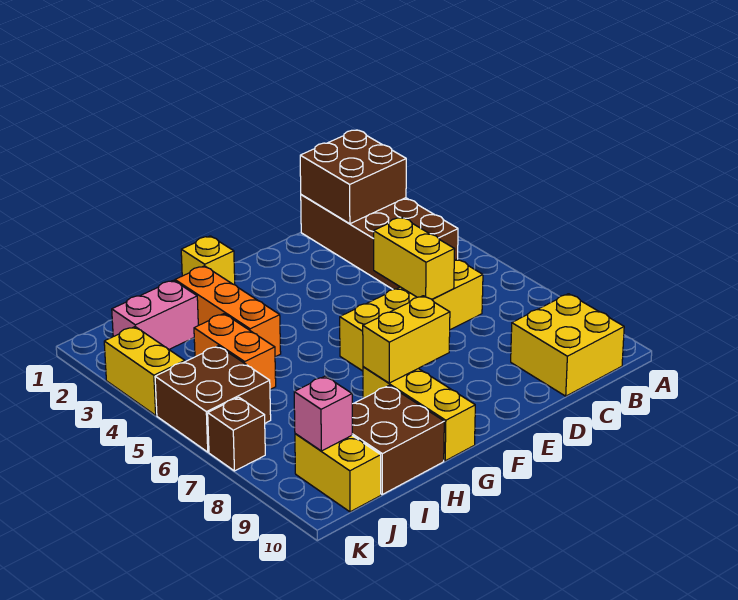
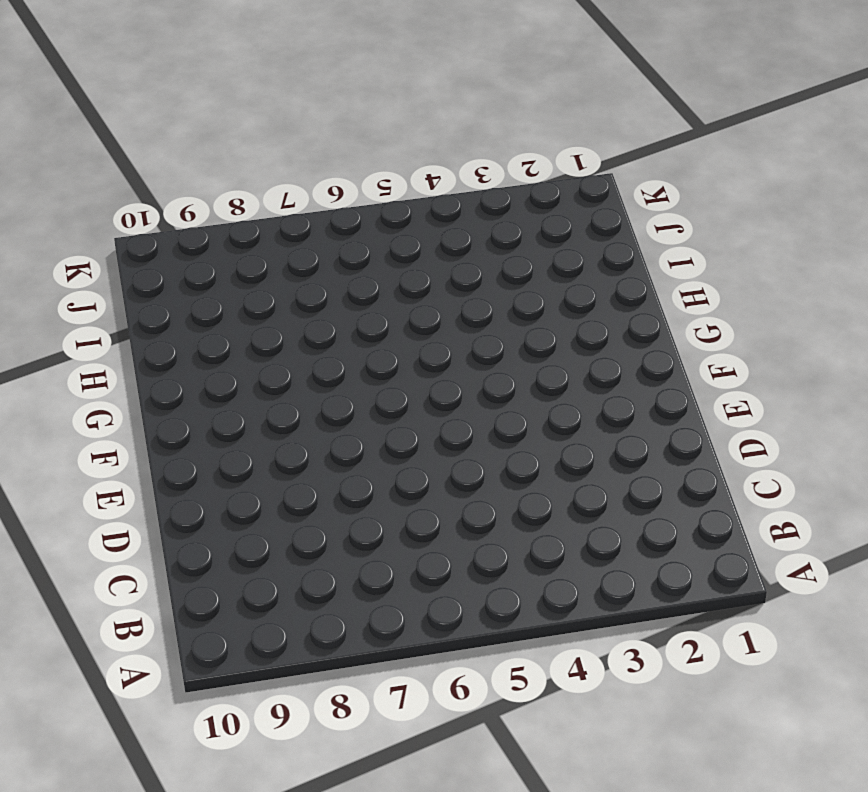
none -> brown 2x4 brick [301,195,458,289]
none -> yellow 2x2 brick [511,294,624,396]
none -> yellow 1x4 brick [340,259,483,371]

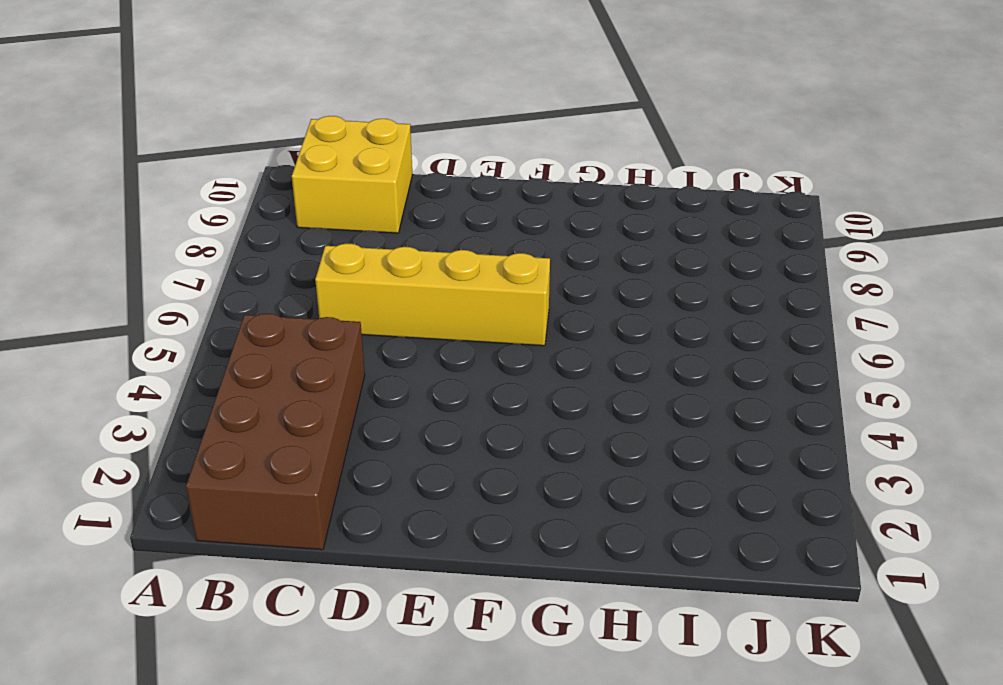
none -> yellow 1x1 brick [181,236,235,285]
none -> yellow 1x3 brick [363,367,475,461]
none -> orange 1x3 brick [175,266,281,357]

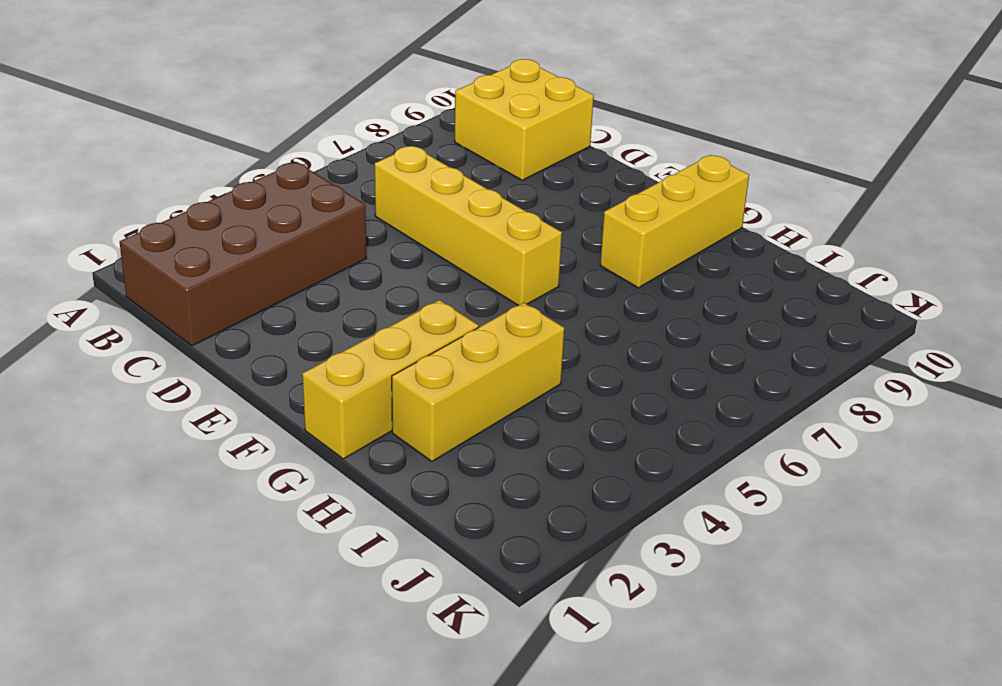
yellow 1x3 brick [302,300,479,459] -> yellow 1x1 brick [181,236,235,285]
yellow 1x3 brick [392,303,564,461] -> orange 1x3 brick [175,266,281,357]
none -> brown 2x2 brick [352,386,444,494]
none -> pink 1x2 brick [112,280,198,349]
none -> orange 1x2 brick [194,314,276,389]

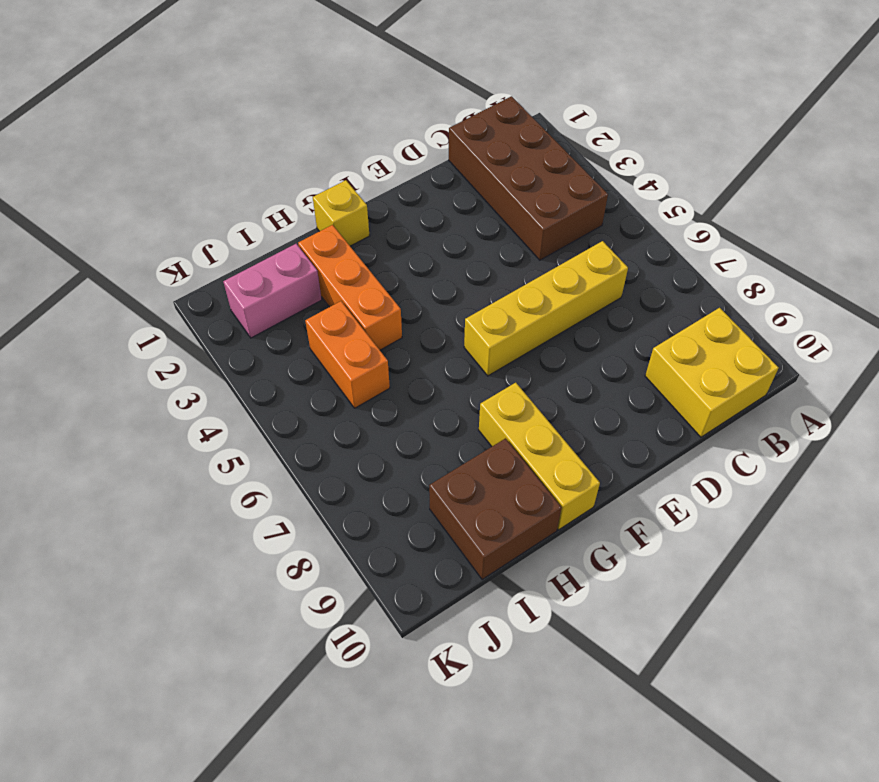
none -> brown 2x2 brick [155,346,271,452]
none -> yellow 1x2 brick [295,434,381,512]
none -> yellow 1x2 brick [104,327,185,415]

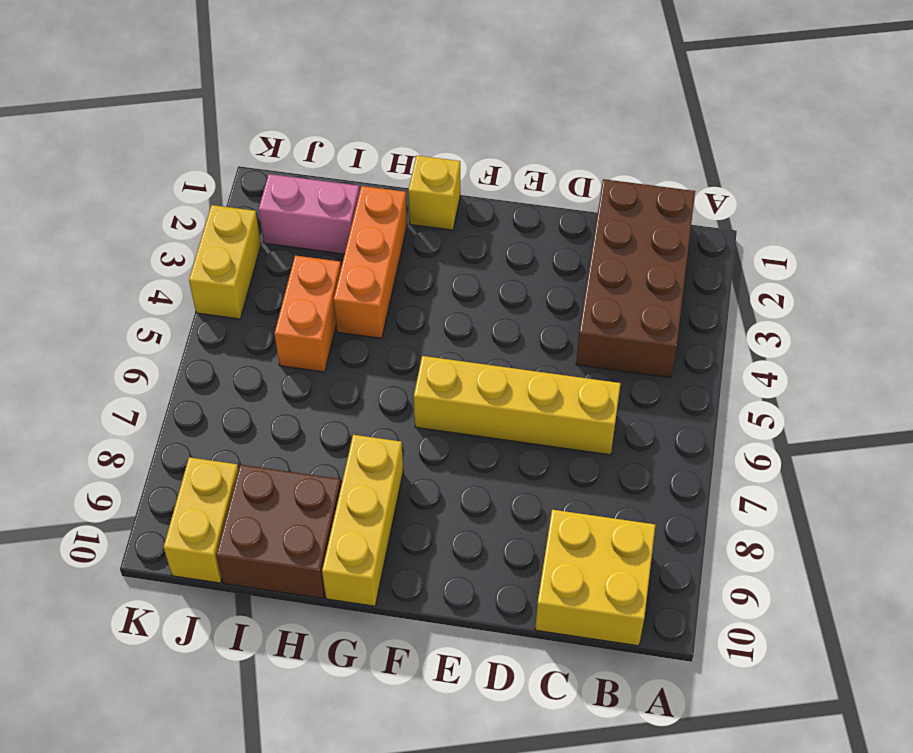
none -> brown 2x2 brick [155,346,271,452]
none -> brown 1x1 brick [208,397,265,471]
none -> brown 2x2 brick [300,130,406,224]

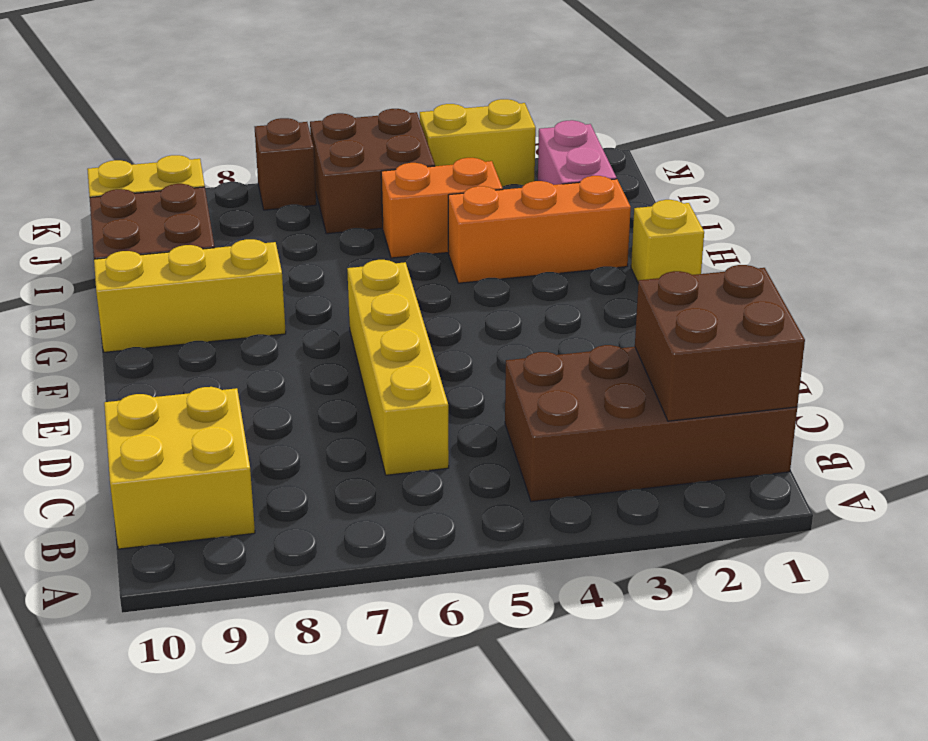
none -> yellow 1x2 brick [374,217,455,299]
none -> yellow 1x2 brick [363,296,450,383]
none -> pink 1x1 brick [294,376,352,451]

